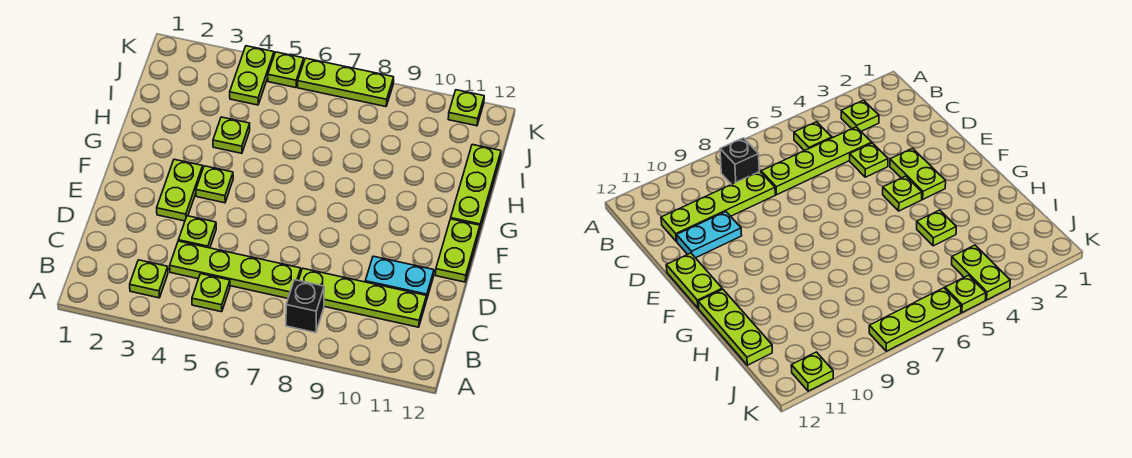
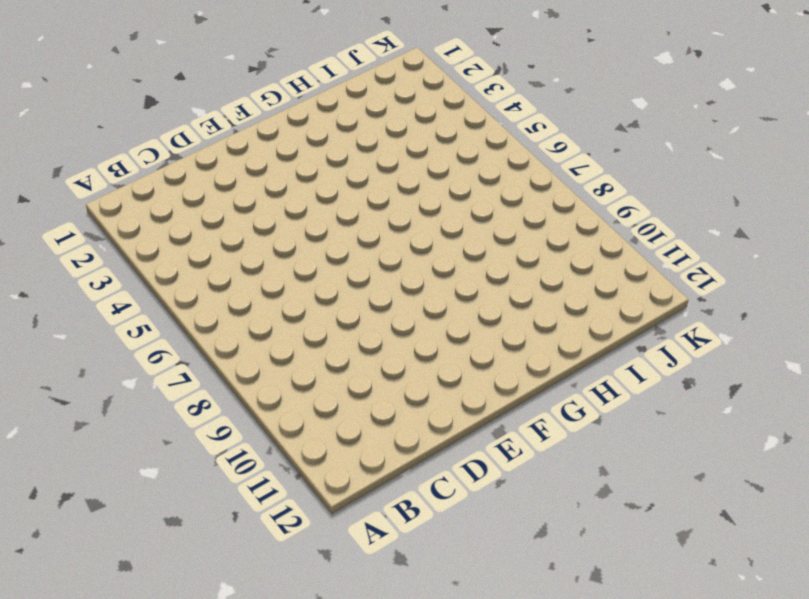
none -> lime 1x1 plate [130,260,168,298]
none -> lime 1x1 plate [192,274,230,312]
none -> black 1x1 brick [286,280,324,333]

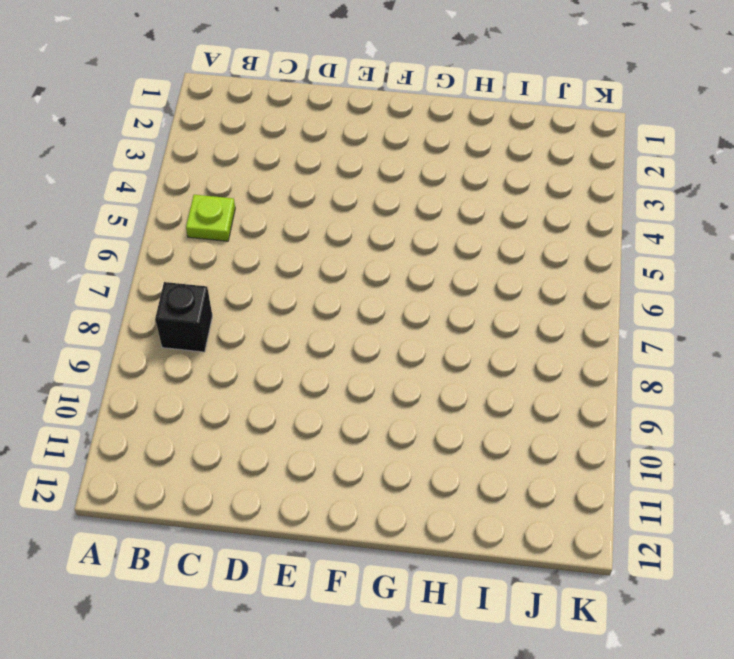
none -> lime 1x1 plate [130,260,168,298]
none -> lime 1x4 plate [170,241,301,298]
none -> lime 1x4 plate [299,268,426,327]

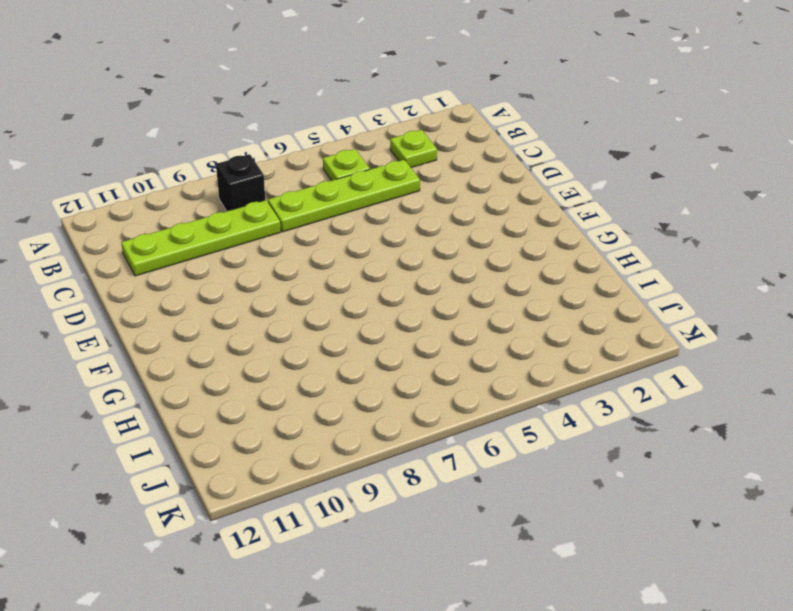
none -> lime 1x1 plate [179,216,216,248]
none -> cyan 1x2 plate [365,256,434,301]
none -> lime 1x2 plate [157,159,203,221]

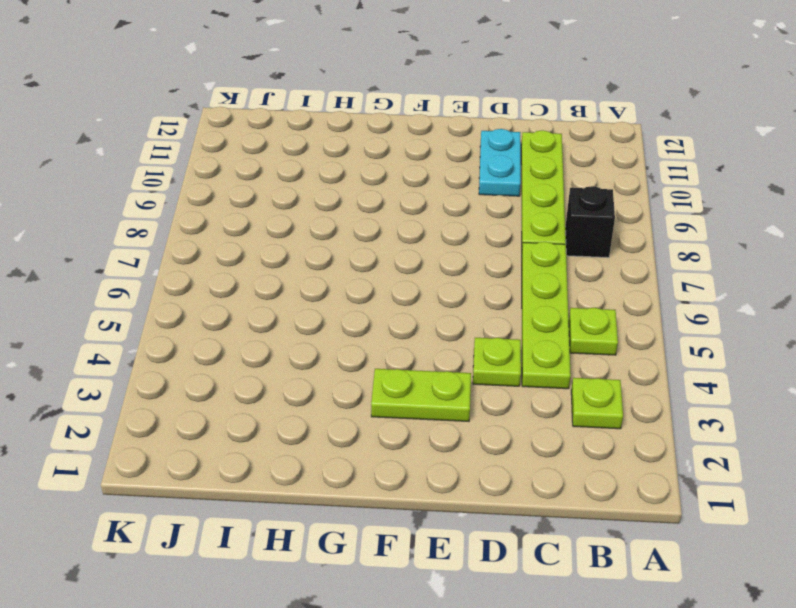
none -> lime 1x2 plate [436,219,480,282]
none -> lime 1x1 plate [196,166,233,203]
none -> lime 1x3 plate [451,145,501,228]

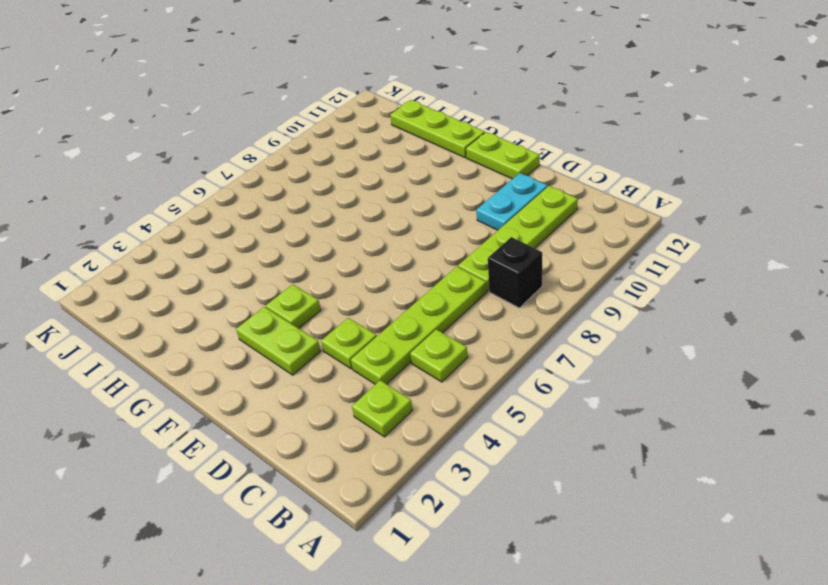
none -> lime 1x1 plate [213,117,250,153]
none -> lime 1x2 plate [230,46,274,105]
none -> lime 1x1 plate [268,52,304,88]

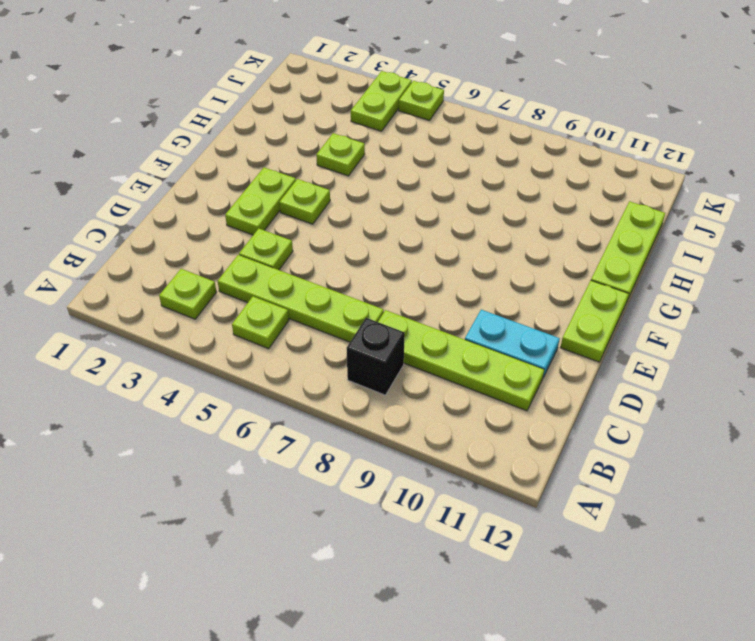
none -> lime 1x3 plate [298,58,394,107]
none -> lime 1x1 plate [448,90,484,126]

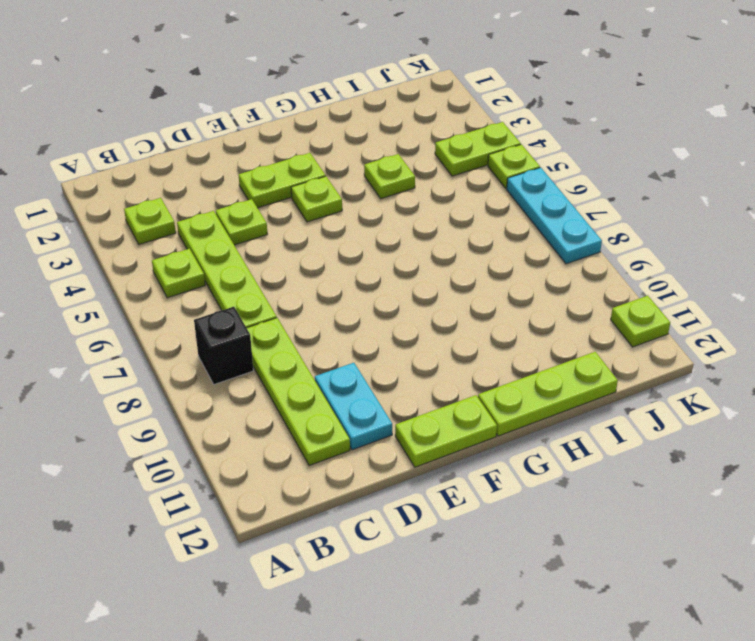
cyan 1x3 plate [507,168,602,264] -> lime 1x3 plate [298,58,394,107]

